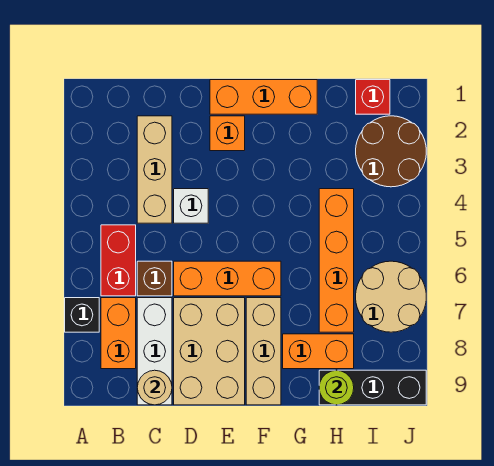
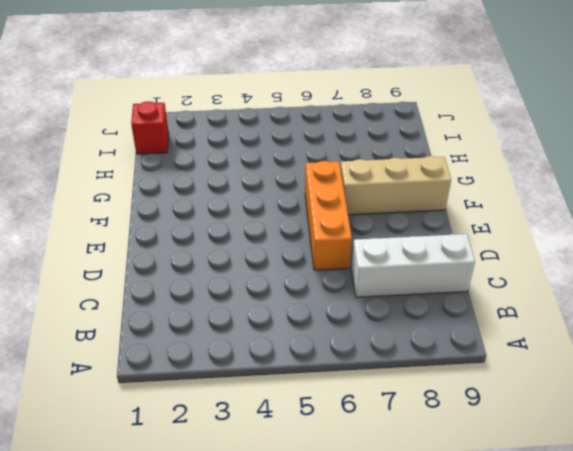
none -> black 1x1 brick [65,298,99,332]
none -> red 1x2 brick [101,225,136,296]
none -> orange 1x2 brick [101,298,136,369]

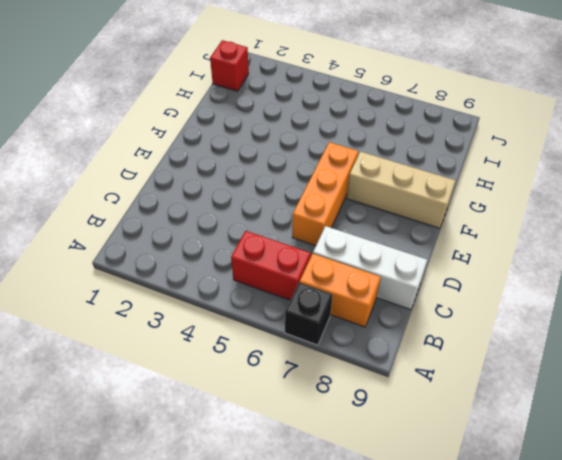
none -> tan 1x3 brick [137,116,172,223]
none -> brown 1x1 brick [137,261,172,296]
none -> white 1x1 brick [174,189,208,223]

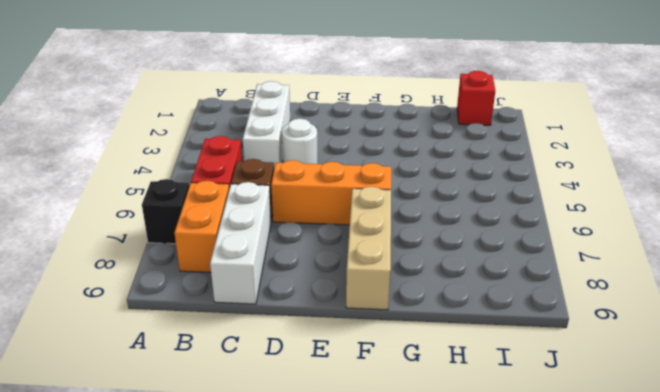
white 1x3 brick [243,81,290,168] -> tan 1x3 brick [137,116,172,223]
white 1x1 round brick [282,119,318,164] -> white 1x1 brick [174,189,208,223]
none -> tan 2x3 brick [174,298,245,405]
none -> orange 1x3 brick [210,80,317,114]
none -> orange 1x1 brick [210,116,245,151]

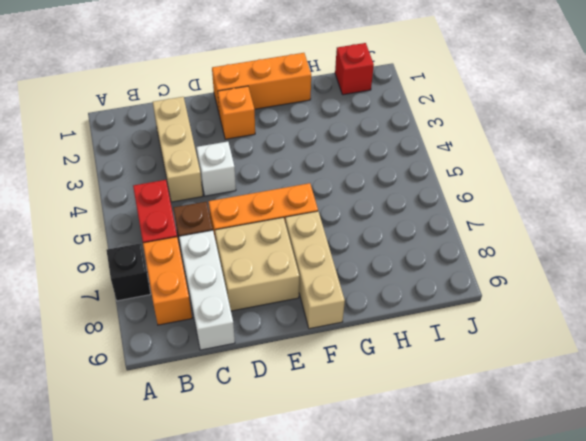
tan 2x2 brick [215,218,299,311] -> tan 2x3 brick [174,298,245,405]
none -> orange 1x2 brick [283,334,354,369]
none -> orange 1x4 brick [319,189,354,332]
none -> black 1x3 brick [319,370,426,405]

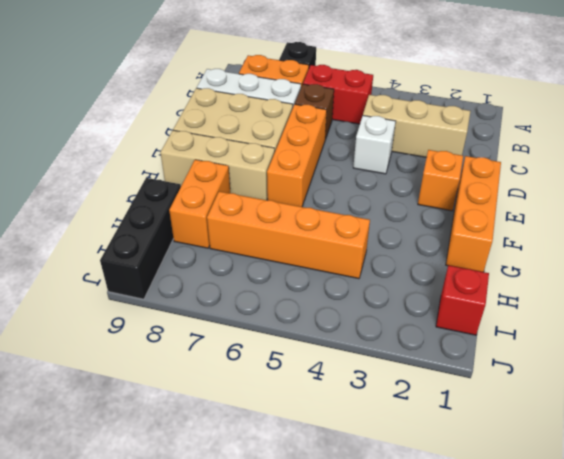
none -> brown 2x2 round brick [356,116,426,187]
none -> tan 2x2 round brick [356,261,426,332]
none -> tan 1x1 round brick [137,370,172,405]

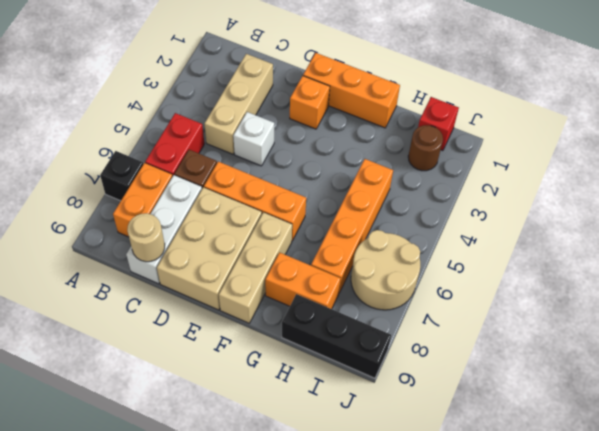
brown 1x1 round brick [408,125,443,171] -> brown 2x2 round brick [356,116,426,187]
none -> lime 1x1 round brick [319,370,354,405]

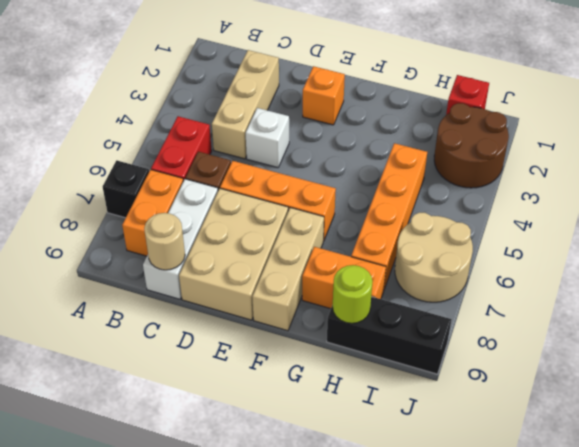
none -> orange 1x3 brick [210,80,317,114]

